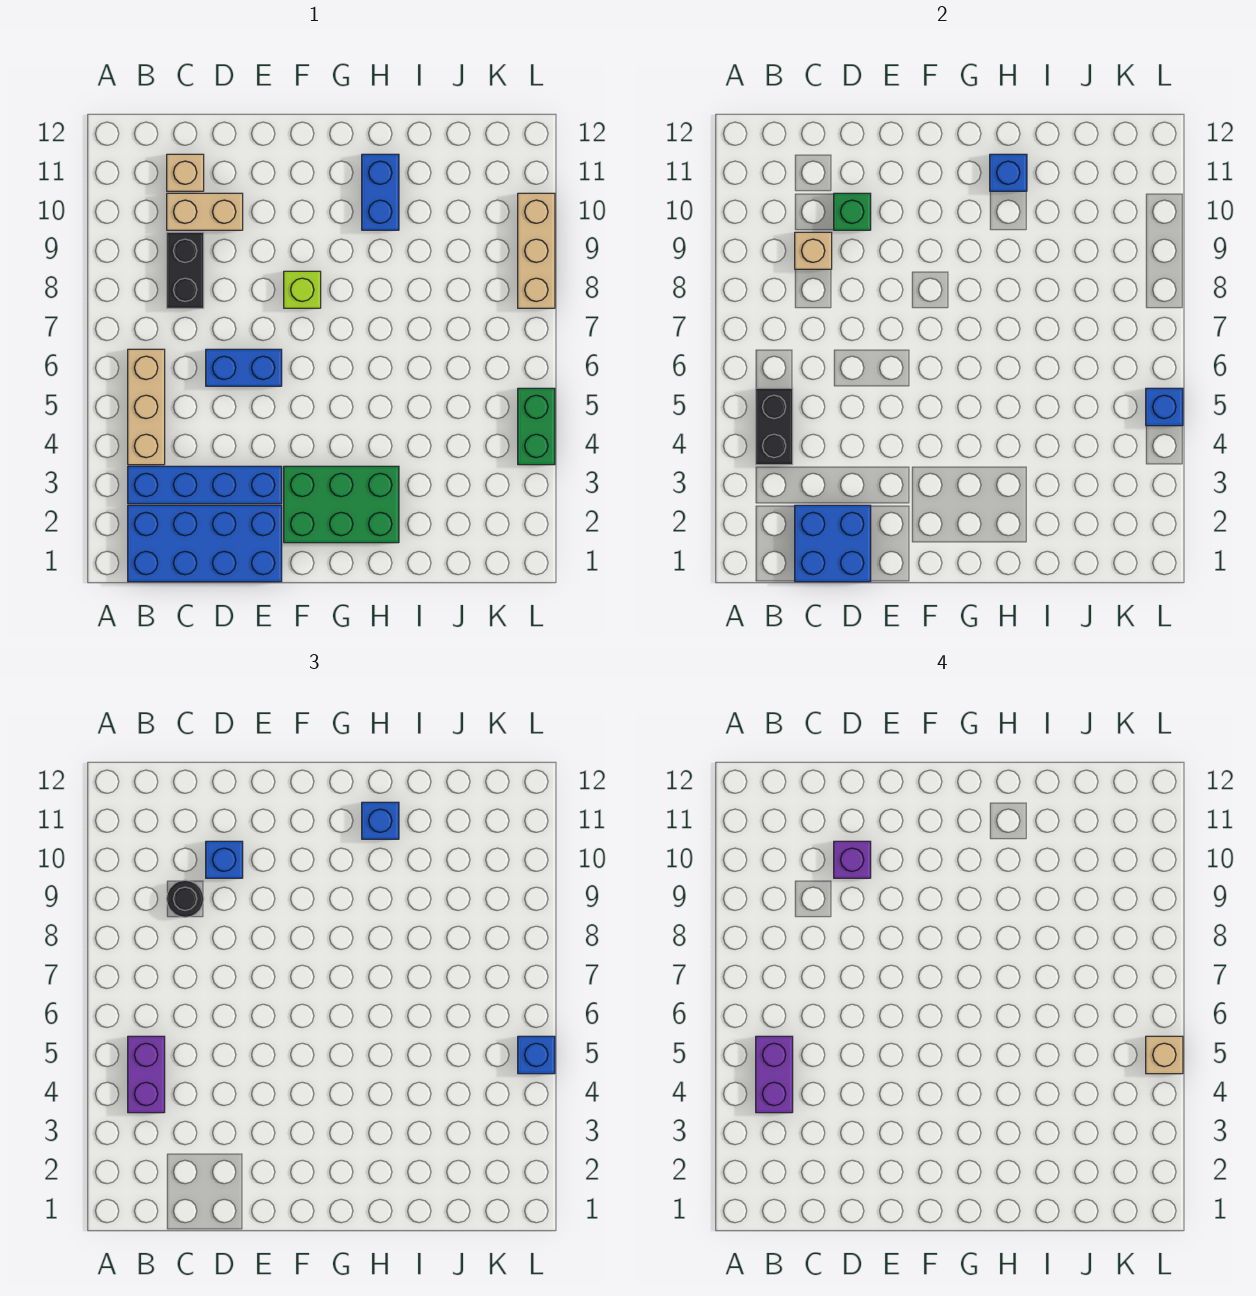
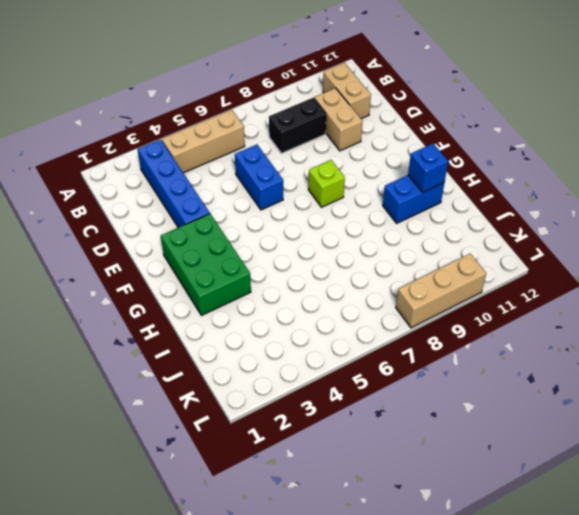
tan 1x2 brick [323,63,371,119] -> tan 1x1 brick [167,154,204,191]
none -> blue 2x4 brick [128,505,282,582]
none -> green 1x2 brick [518,388,555,465]
none -> black 1x2 brick [756,388,793,465]

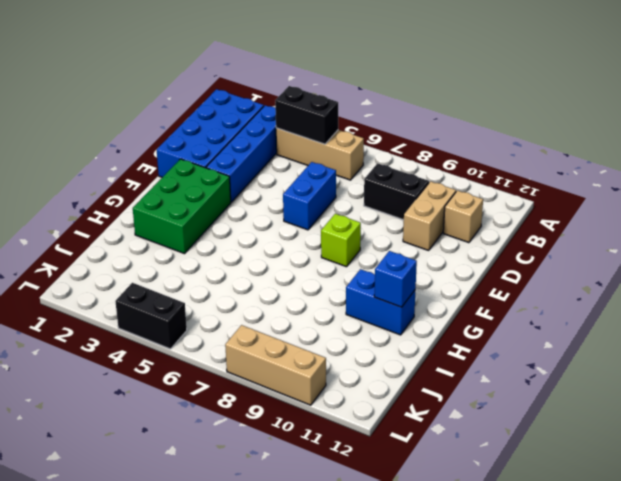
black 1x2 brick [115,283,187,349] -> green 1x2 brick [518,388,555,465]
none -> blue 2x2 brick [795,505,871,582]
none -> tan 1x1 brick [795,232,832,269]
none -> green 1x1 brick [834,193,871,230]

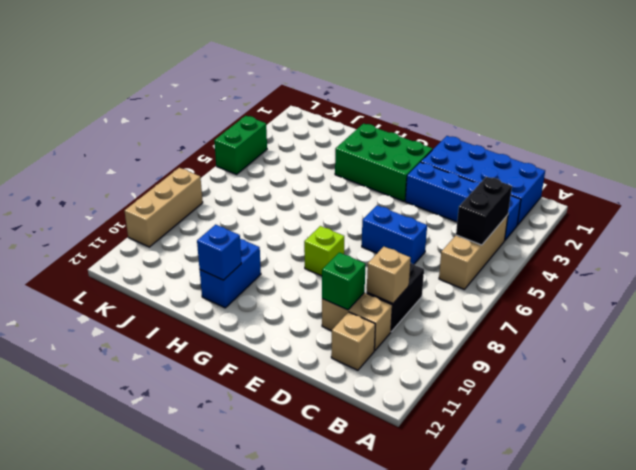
none -> blue 2x2 brick [795,505,871,582]
none -> blue 1x1 brick [1146,388,1183,426]
none -> purple 1x2 brick [128,1036,165,1113]

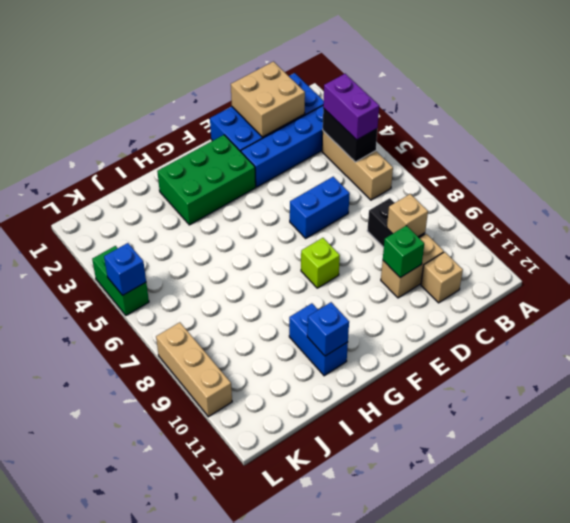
tan 2x2 brick [231,62,305,137] -> blue 2x2 brick [795,505,871,582]
none -> black 1x1 round brick [167,880,204,917]
none -> blue 1x1 brick [206,841,243,878]
none -> blue 1x1 brick [362,802,399,839]

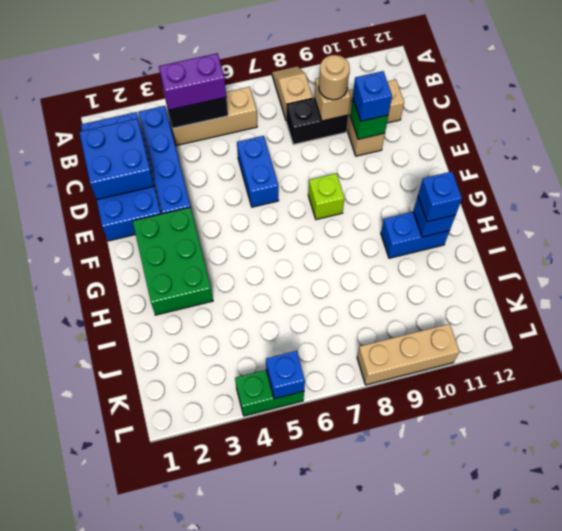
tan 1x2 slope [272,66,313,120] -> none
tan 1x1 round brick [319,55,350,100] -> black 1x1 round brick [167,880,204,917]
none -> blue 1x1 brick [518,1036,555,1074]
none -> purple 1x2 brick [756,1036,793,1113]
none -> purple 1x1 brick [834,841,871,878]

